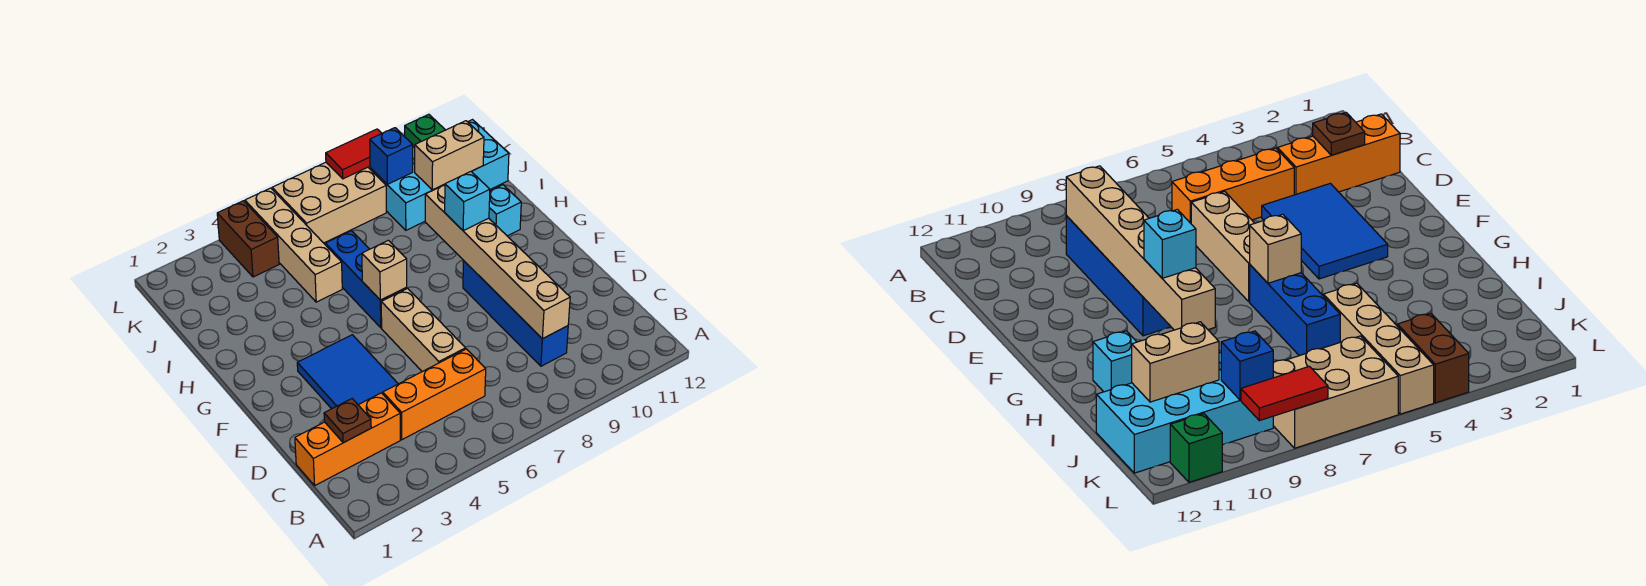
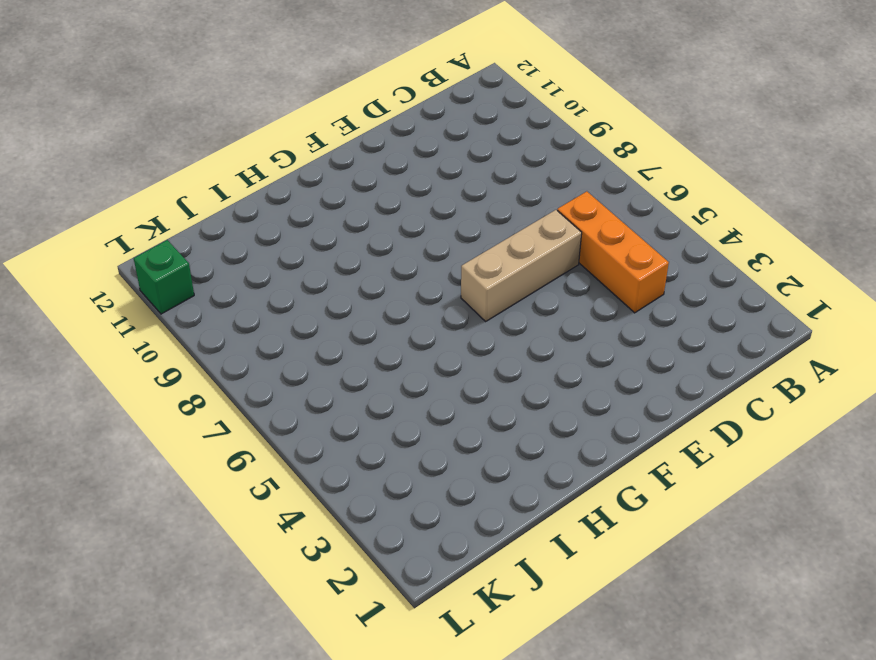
none -> orange 1x3 brick [295,393,400,485]
none -> blue 1x4 brick [463,261,568,366]
none -> blue 2x3 tile [297,335,398,409]

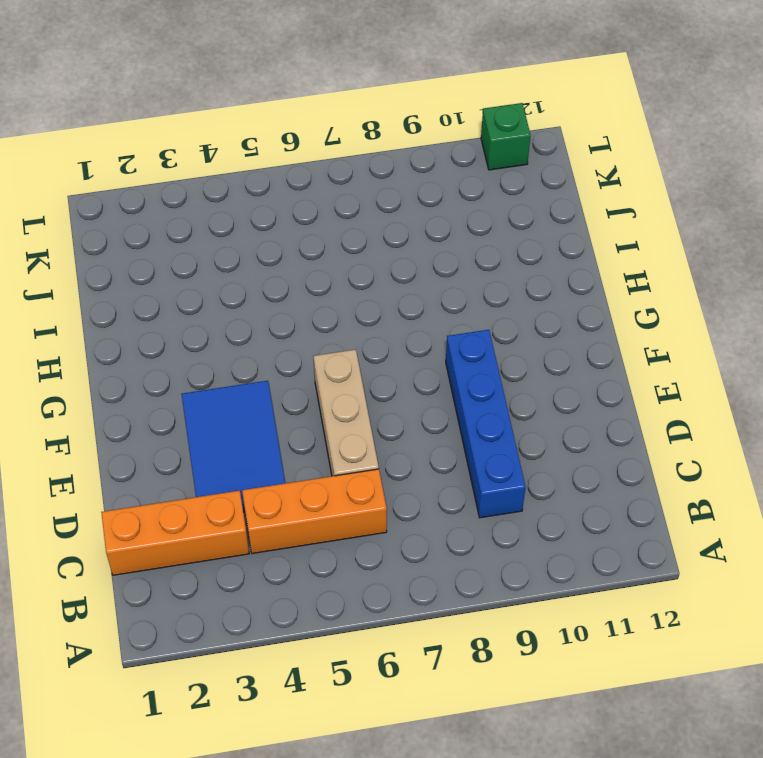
none -> blue 1x3 brick [325,231,407,328]
none -> cyan 1x1 brick [489,185,521,236]
none -> tan 1x4 brick [245,188,342,302]

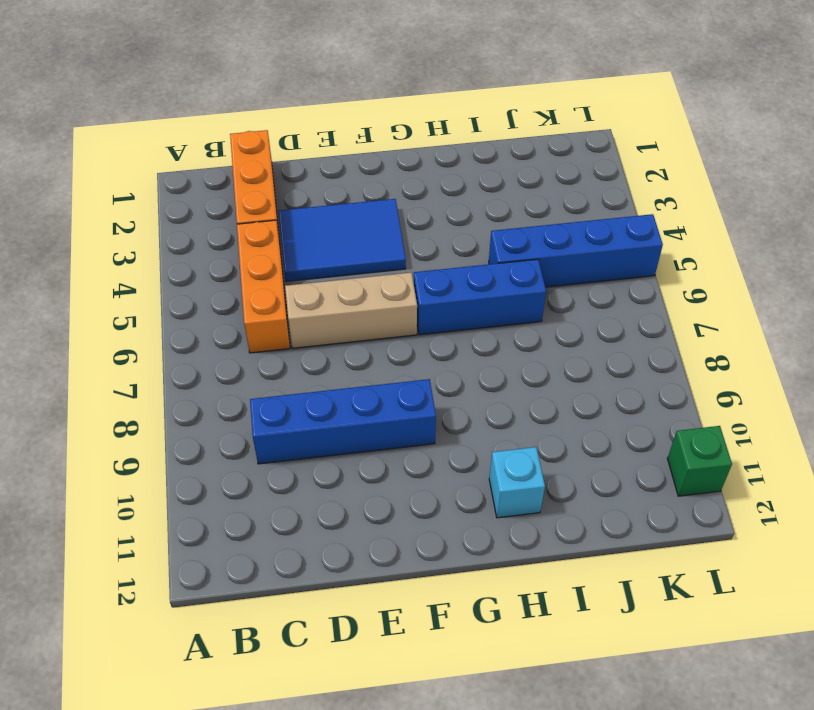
blue 1x4 brick [489,214,663,287] -> tan 1x4 brick [245,188,342,302]
none -> cyan 2x4 brick [370,120,509,230]
none -> brown 1x2 brick [217,201,279,277]
none -> tan 2x3 brick [272,162,386,243]

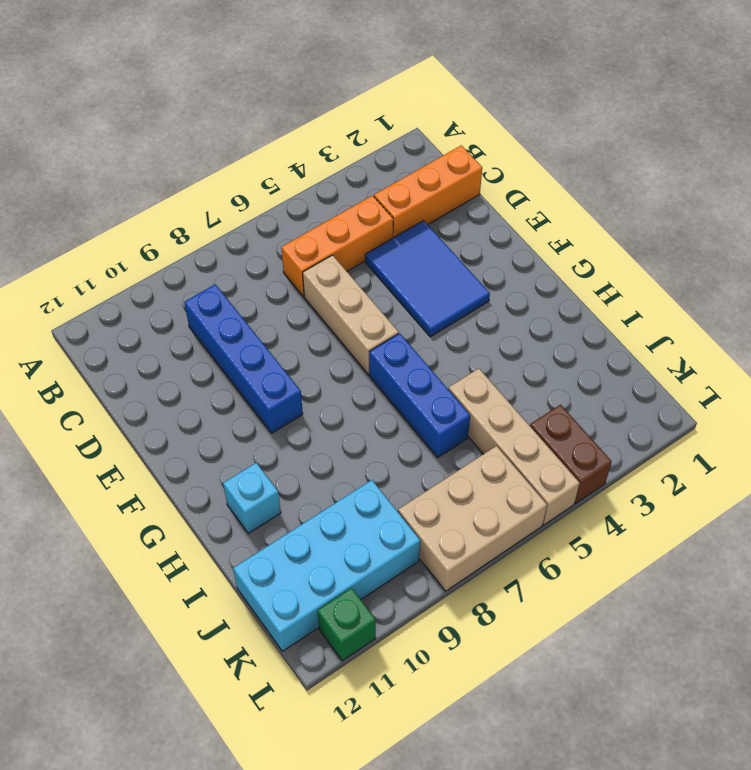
none -> brown 1x1 plate [324,399,371,443]
none -> tan 1x6 brick [425,185,570,339]
none -> tan 1x1 brick [362,240,407,300]

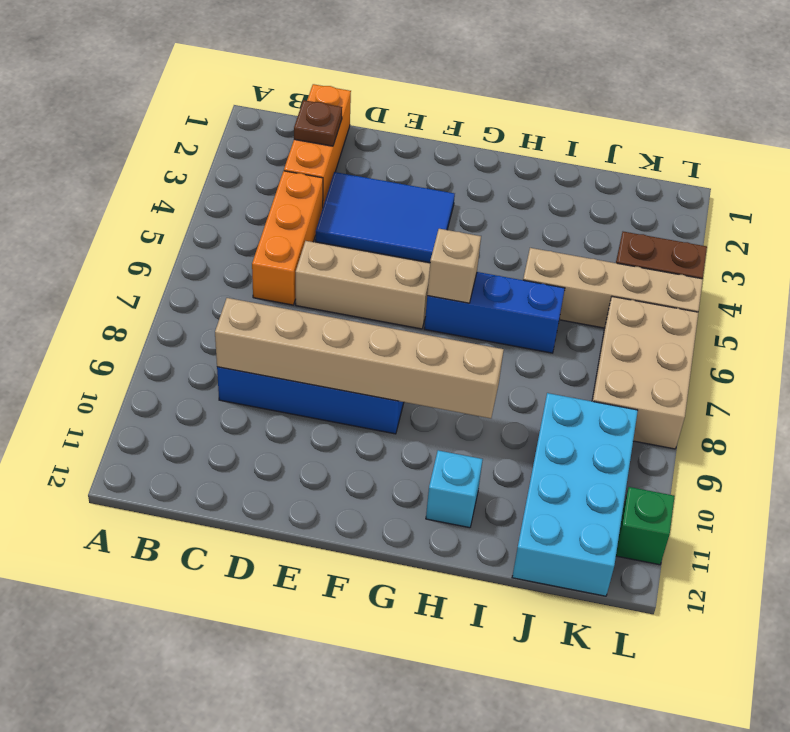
none -> tan 1x2 brick [415,121,484,190]
none -> blue 1x1 brick [370,128,413,184]
none -> red 1x2 tile [326,129,382,179]

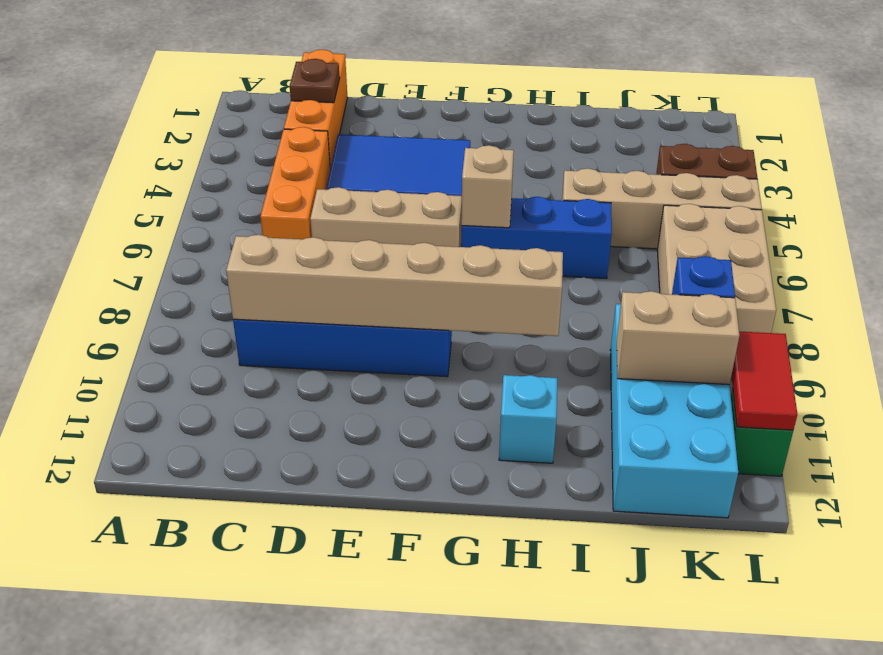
tan 1x2 brick [617,291,739,385] -> tan 1x2 brick turned to [415,121,484,190]
red 1x2 tile [731,332,797,430] -> red 1x2 tile moved to [326,129,382,179]
none -> cyan 1x1 brick [445,172,490,231]

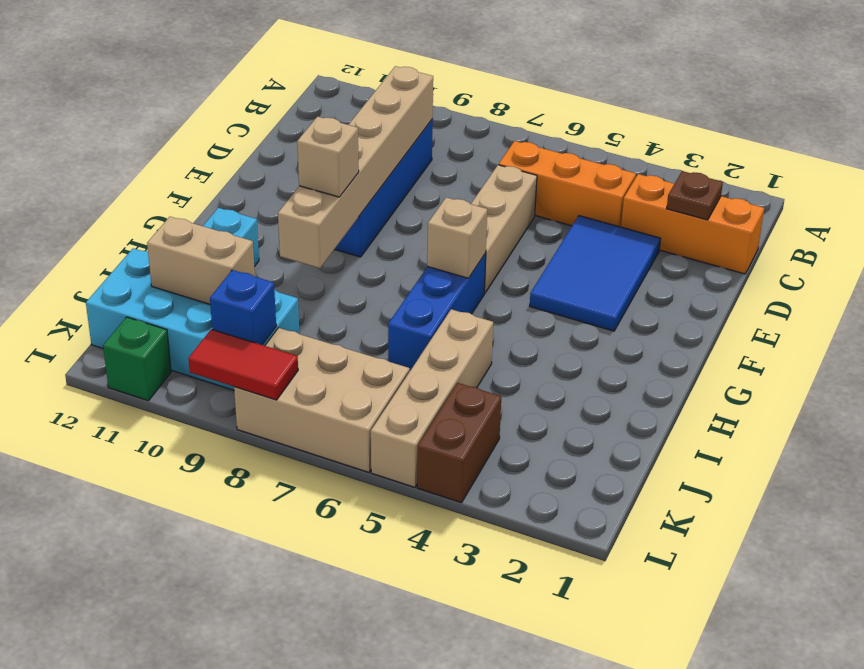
tan 1x1 brick [297,117,359,197] -> cyan 1x1 brick [445,172,490,231]

